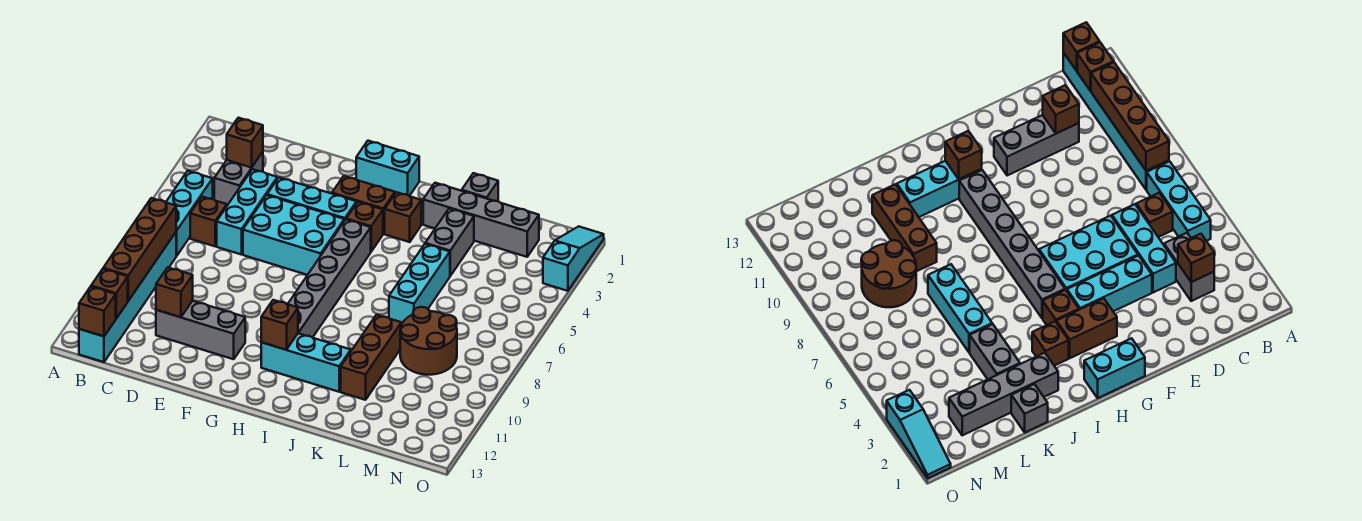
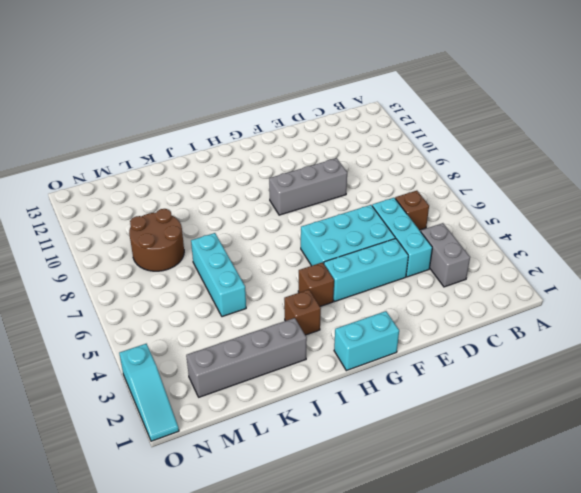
grey 1x3 brick [269,158,347,215] -> grey 1x3 brick moved to [156,301,245,359]
none -> cyan 1x3 brick [166,171,213,256]
none -> cyan 1x6 brick [79,232,176,362]
none -> brown 1x2 brick [332,176,395,234]

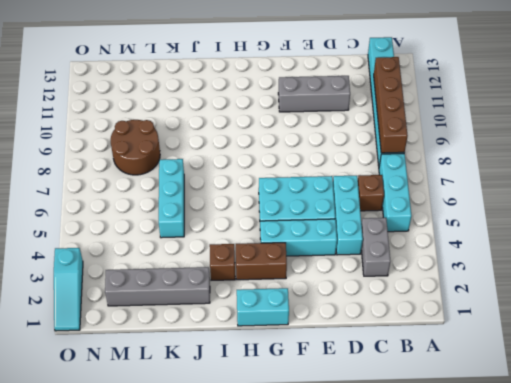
none -> brown 1x1 brick [346,202,383,251]
none -> grey 1x6 brick [288,220,371,338]
none -> cyan 1x3 brick [261,333,351,392]

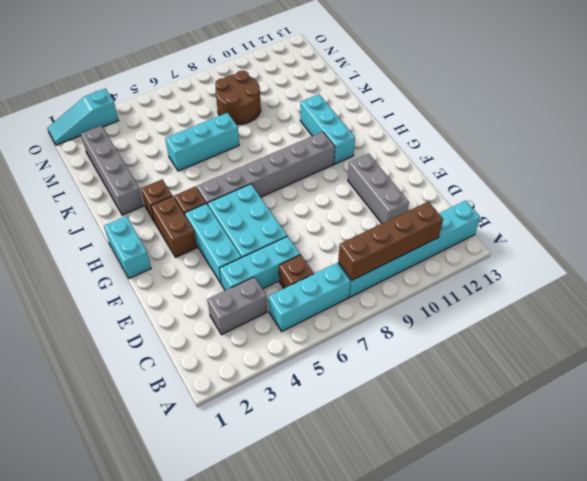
none -> grey 1x1 brick [462,173,498,201]
none -> grey 1x2 brick [425,209,474,276]
none -> brown 1x3 brick [341,315,401,400]

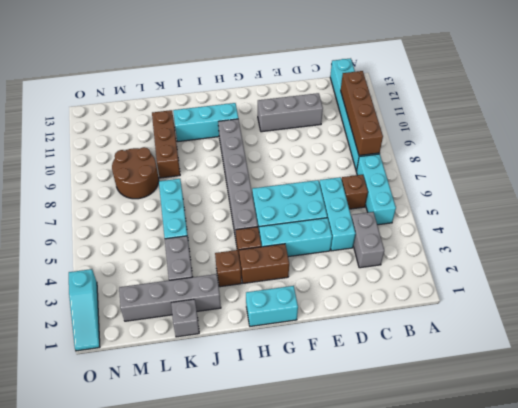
none -> brown 1x1 brick [91,269,128,318]
none -> brown 1x1 brick [79,287,116,336]
none -> brown 1x1 brick [227,118,263,168]

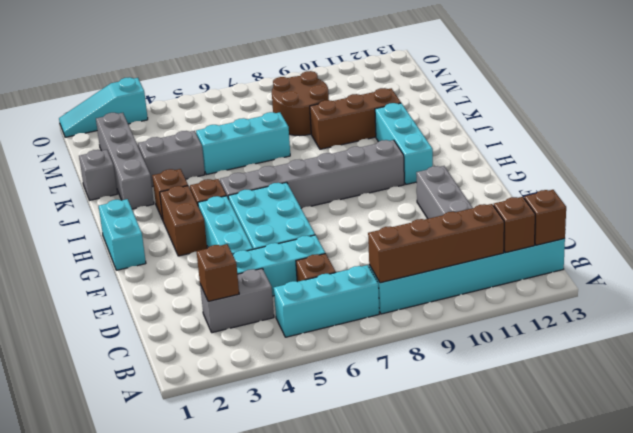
none -> brown 1x1 brick [156,267,193,317]
none -> brown 1x1 brick [261,300,298,350]

